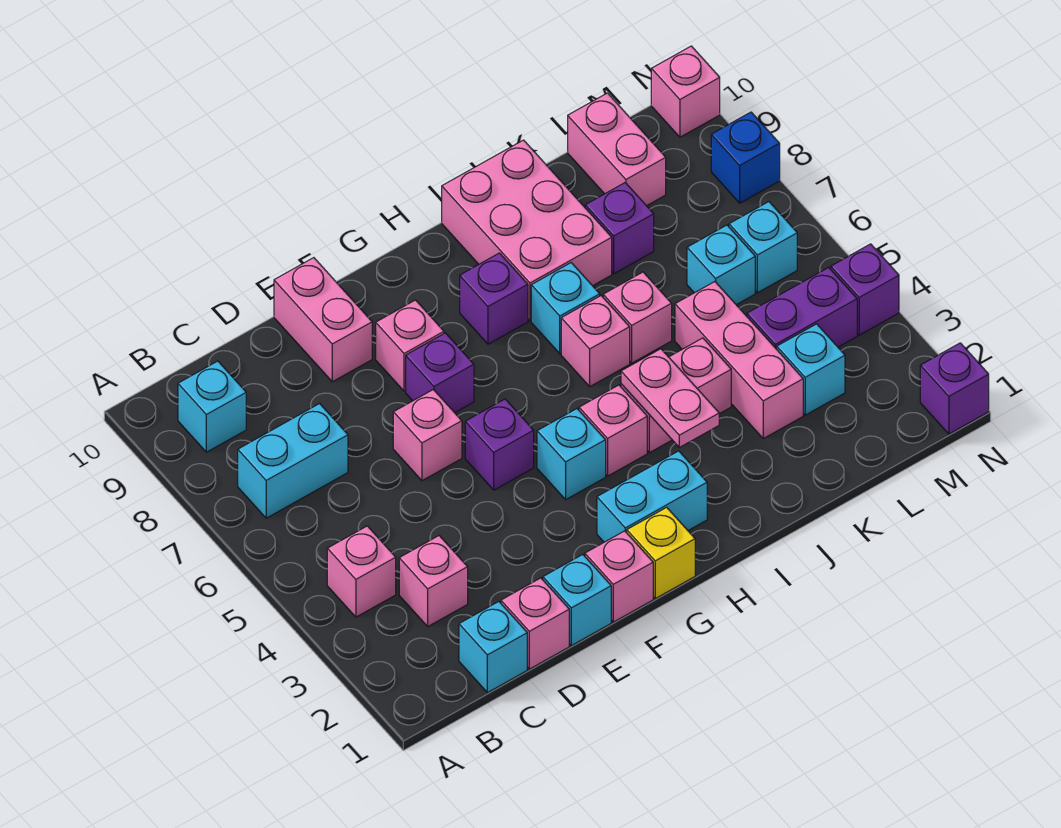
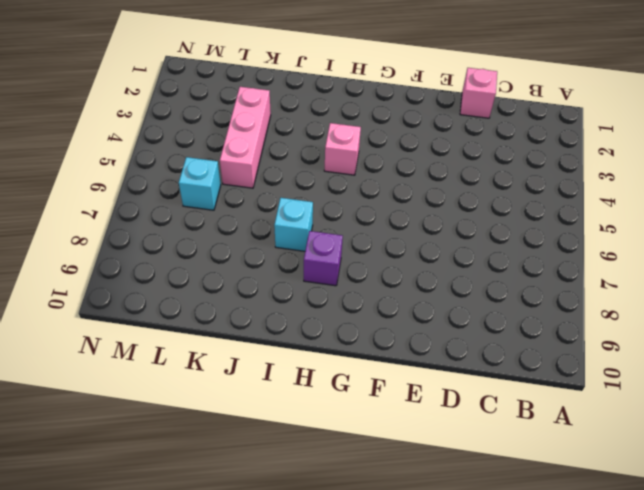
none -> pink 1x1 brick [327,526,396,617]
none -> cyan 1x2 brick [238,404,348,518]
none -> cyan 1x1 brick [178,361,246,452]
none -> cyan 1x1 brick [459,602,527,693]

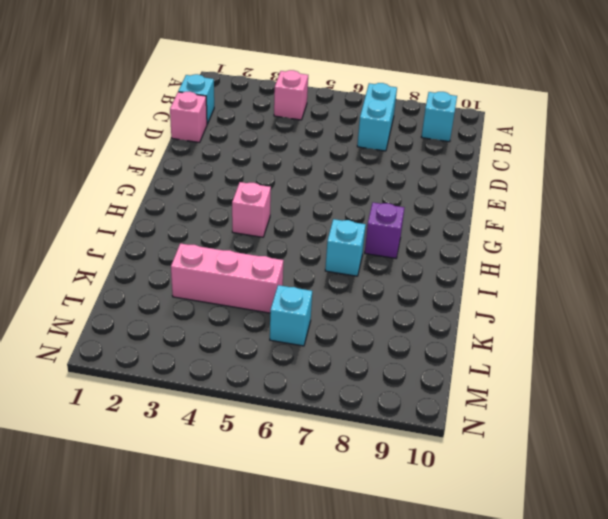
none -> pink 1x1 brick [399,536,468,626]
none -> cyan 1x1 brick [543,554,611,646]
none -> pink 1x1 brick [393,390,462,481]
none -> pink 1x2 brick [274,258,372,382]

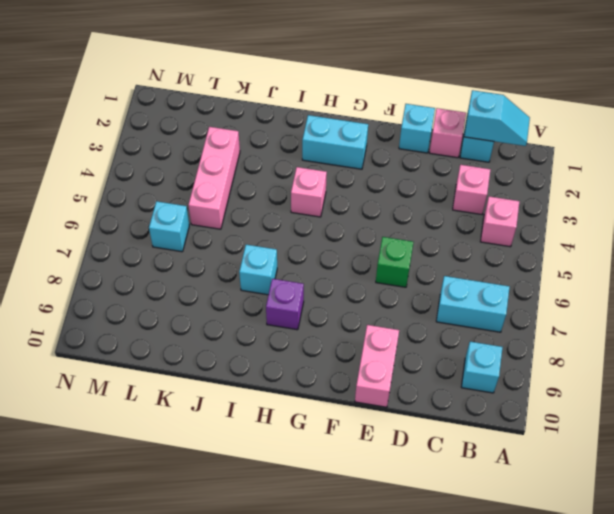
cyan 1x2 slope [464,90,530,146] -> none
green 1x1 brick [376,237,413,287] -> pink 1x1 brick [393,390,462,481]
none -> pink 1x1 brick [585,531,653,622]
none -> purple 1x1 brick [465,399,534,490]
none -> purple 1x1 brick [406,333,474,413]
none -> pink 1x1 brick [376,300,444,391]

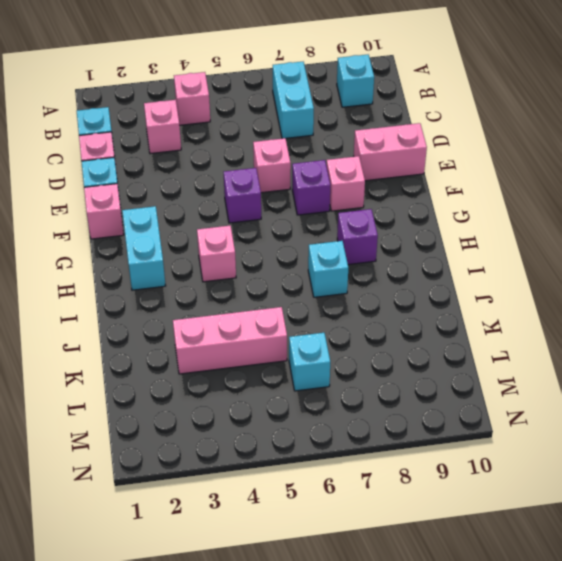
none -> yellow 1x1 brick [627,507,695,599]
none -> cyan 1x1 brick [537,409,606,499]
none -> pink 1x2 brick [621,338,731,453]
none -> pink 1x1 brick [561,296,630,387]

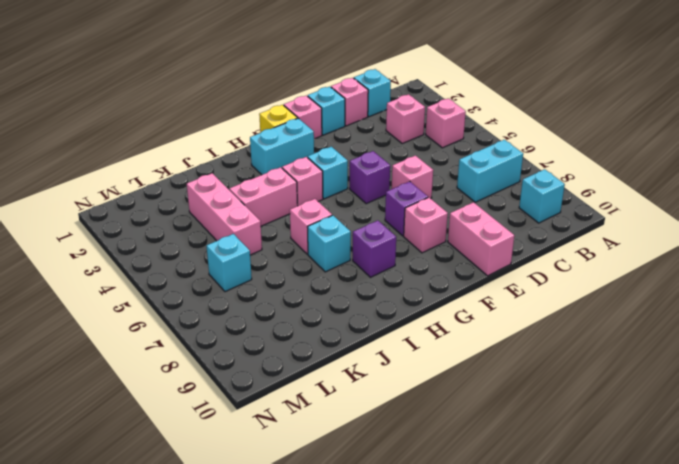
none -> pink 2x3 brick [442,140,612,321]
none -> pink 1x1 brick [603,272,672,363]
none -> purple 1x1 brick [585,183,654,274]
none -> cyan 1x1 brick [777,324,845,415]

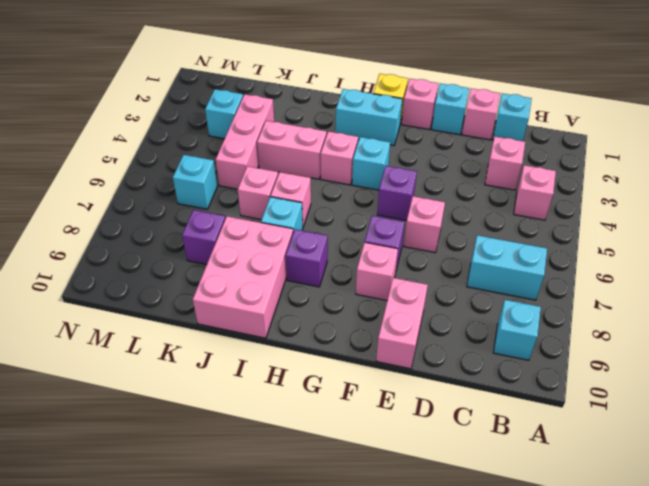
none -> purple 1x2 brick [747,267,857,349]
none -> pink 1x2 brick [568,93,666,206]
none -> cyan 1x1 brick [729,202,797,293]
none -> purple 1x1 brick [920,343,989,434]

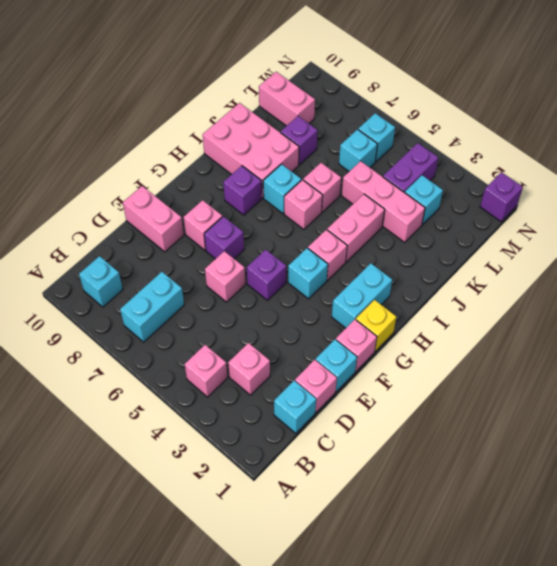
none -> purple 1x1 brick [831,244,899,335]
none -> blue 1x1 brick [711,112,780,203]
none -> pink 1x1 brick [651,46,720,137]
none -> pink 1x2 plate [621,349,719,447]

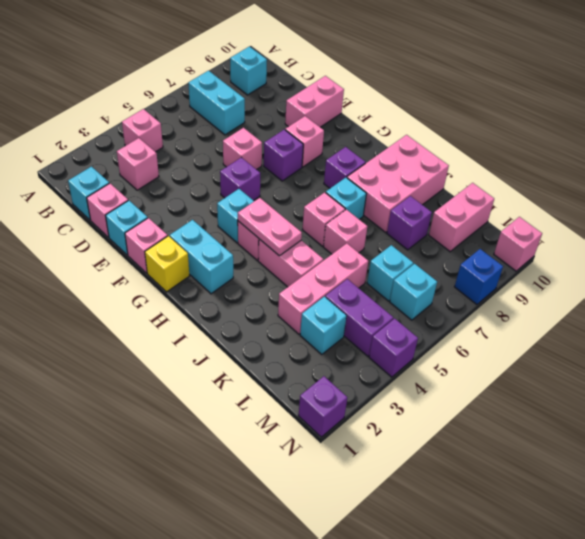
pink 1x2 plate [238,198,302,256] -> pink 1x2 plate turned to [621,349,719,447]

